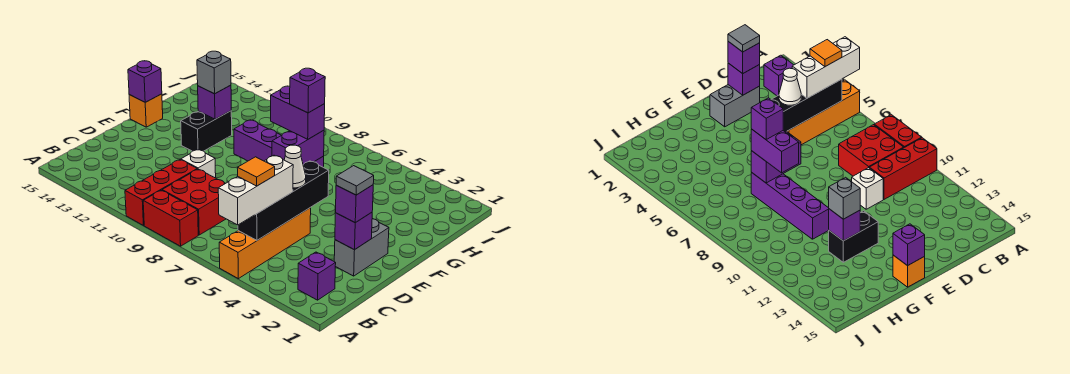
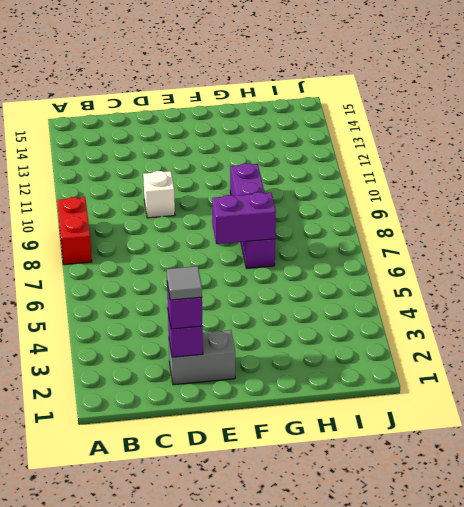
none -> orange 1x4 brick [219,208,311,279]
none -> red 1x3 brick [125,160,197,225]
none -> purple 1x1 brick [298,252,336,300]

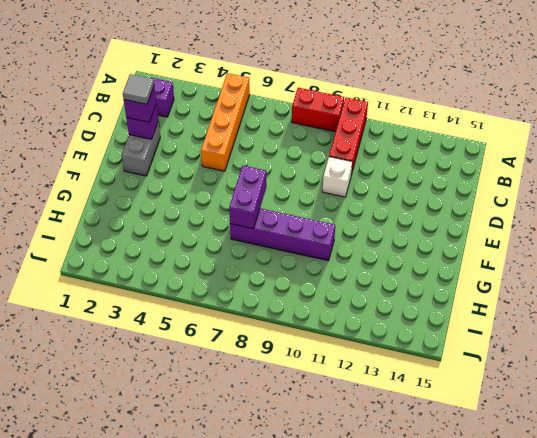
none -> red 2x2 brick [162,169,225,235]
none -> black 1x2 brick [181,111,232,151]
none -> orange 1x1 brick [129,94,163,127]

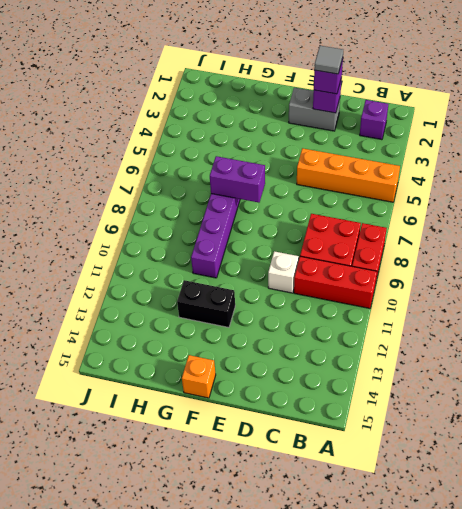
none -> black 1x4 brick [238,161,329,240]
none -> purple 1x1 brick [128,61,162,102]
none -> purple 1x1 brick [198,85,231,119]

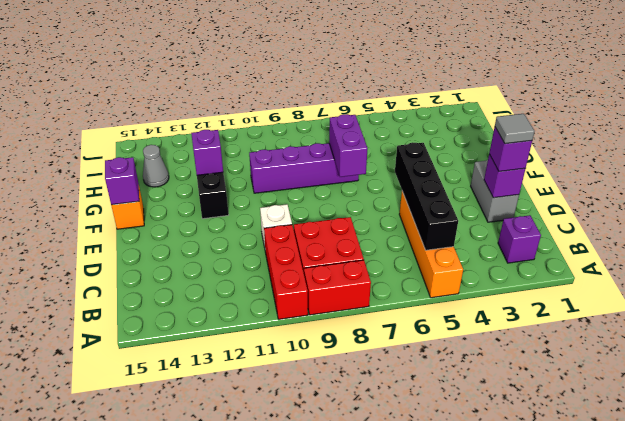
grey 1x1 cone [143,145,169,187] -> none
none -> white 1x3 brick [218,155,293,225]
none -> white 1x1 cone [284,145,306,188]
none -> purple 1x2 brick [271,86,325,139]

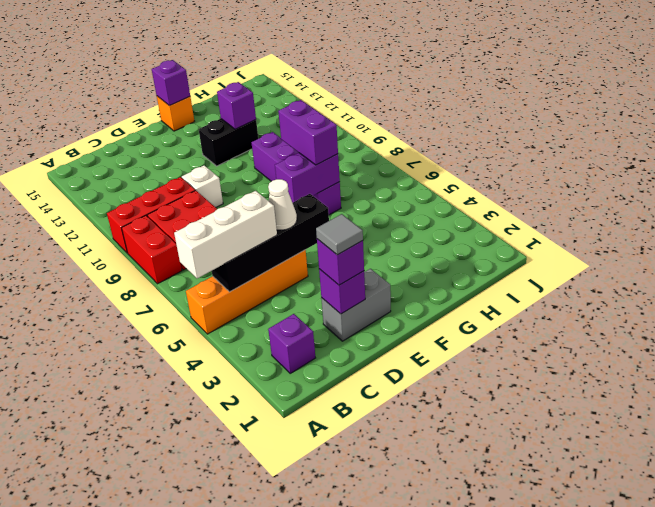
none -> grey 1x1 brick [197,51,231,94]
none -> orange 1x1 tile [237,157,275,186]
none -> purple 1x1 brick [290,68,325,113]

